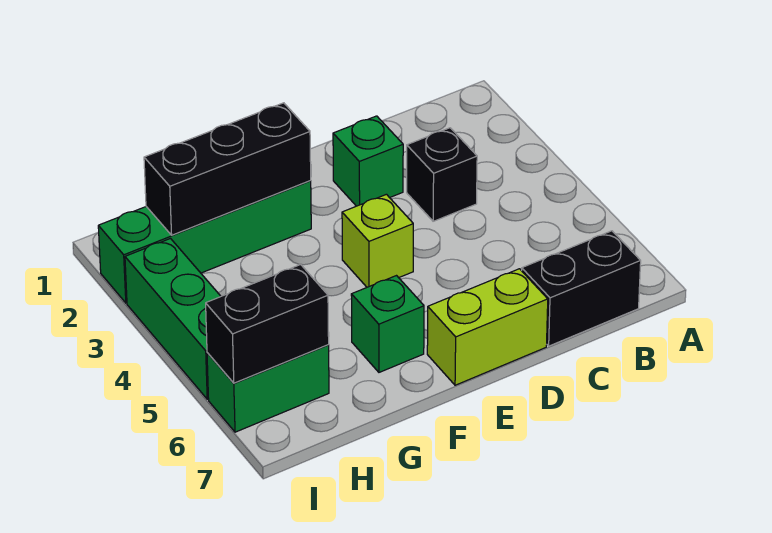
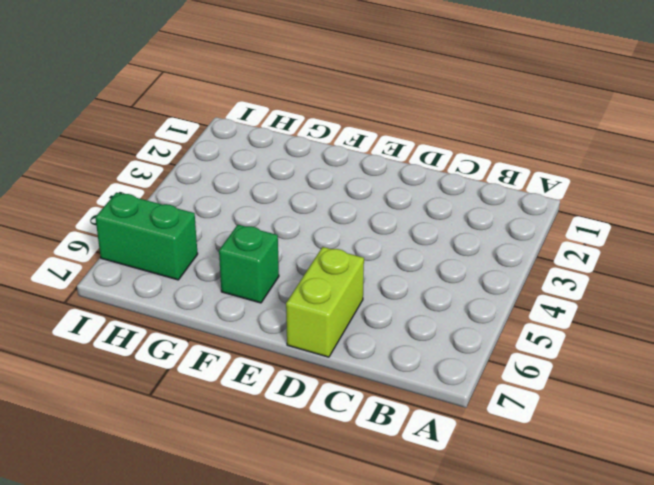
lime 1x2 brick [286,247,364,357] -> lime 1x2 brick turned to [427,269,548,385]
none -> black 1x2 brick [522,231,641,346]
none -> black 1x1 brick [407,128,477,221]

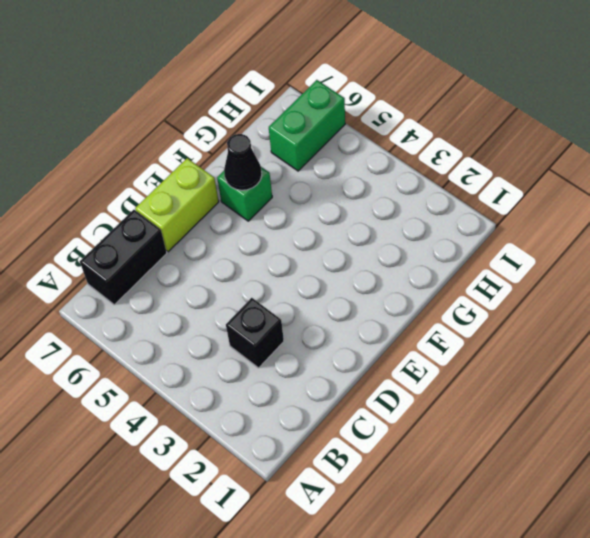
black 1x1 cone [224,134,262,190] -> none
none -> green 1x1 brick [333,116,403,206]
none -> lime 1x1 brick [342,194,413,287]

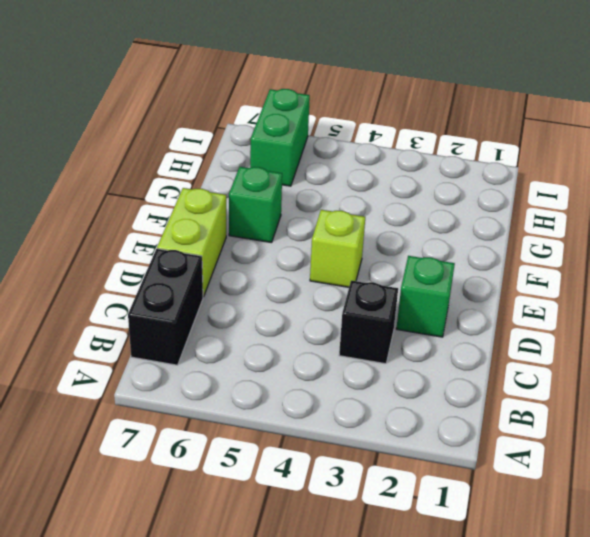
none -> green 1x4 brick [98,181,311,303]
none -> green 1x3 brick [125,239,221,399]

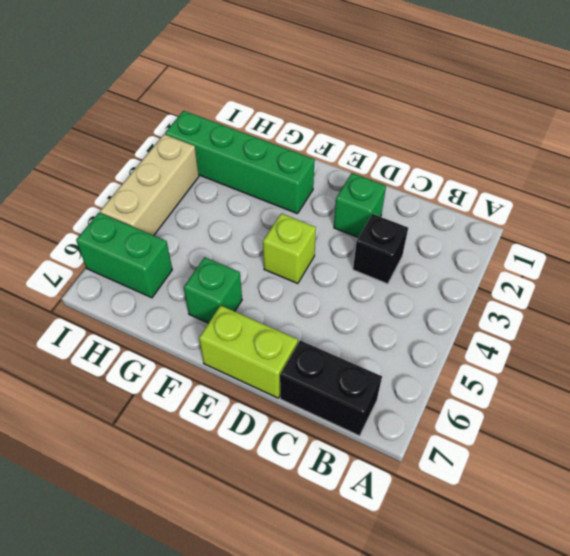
tan 1x3 brick [100,134,199,236] -> green 1x3 brick [125,239,221,399]
none -> black 1x3 brick [144,103,311,235]
none -> black 1x2 brick [206,265,329,383]

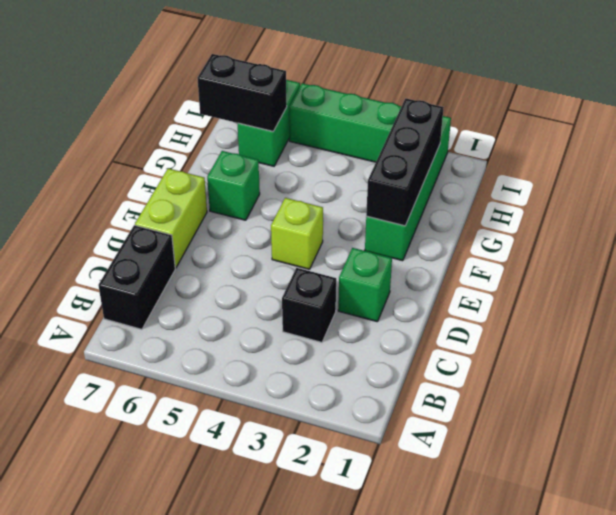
black 1x2 brick [197,54,287,131] -> black 1x2 brick turned to [206,265,329,383]

